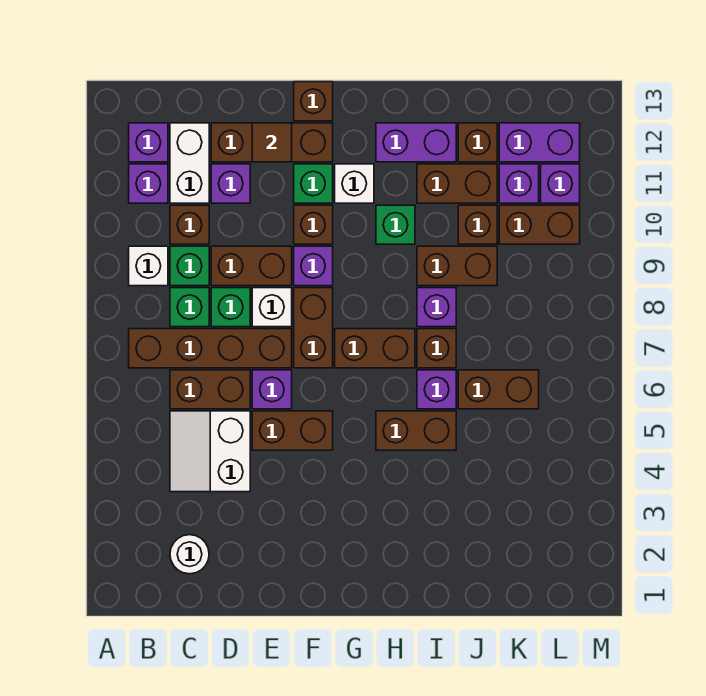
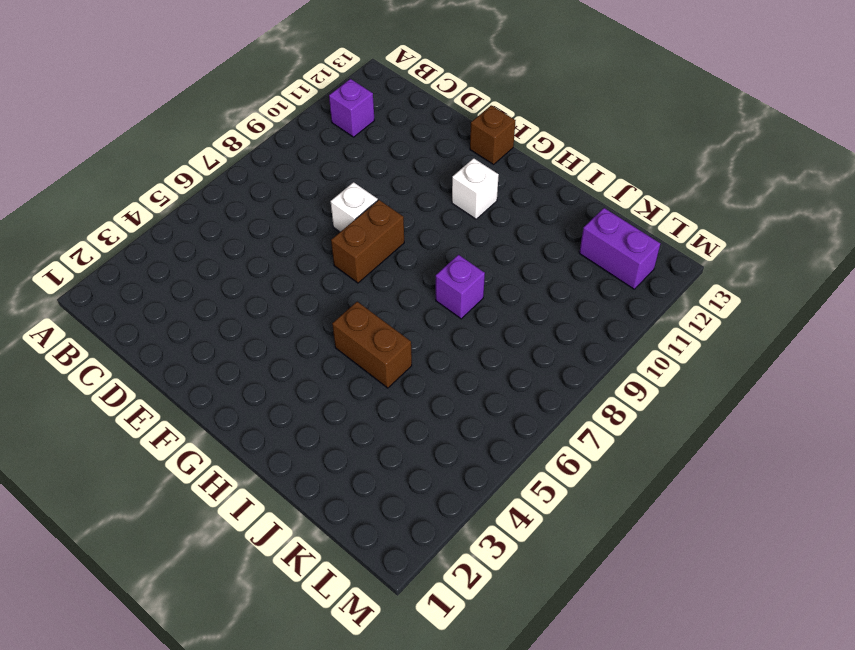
none -> brown 1x4 brick [129,329,292,368]
none -> white 1x1 brick [129,246,168,286]
none -> purple 1x1 brick [129,123,168,162]
none -> white 1x1 round brick [170,535,209,574]

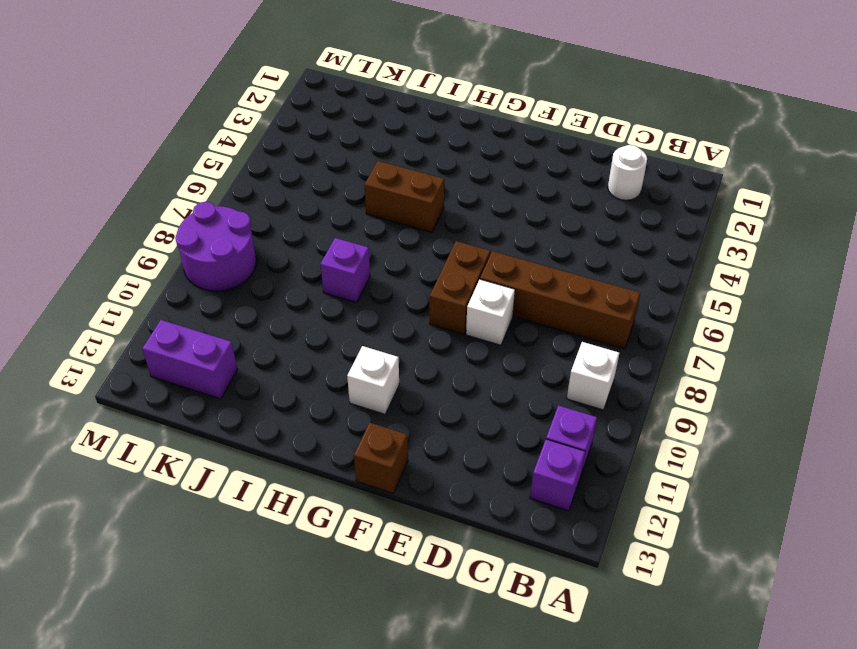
purple 2x2 round brick [175,202,256,291] -> none
none -> white 2x2 slope [170,411,250,492]
none -> brown 1x2 brick [170,370,250,409]
none -> green 1x1 brick [170,288,209,327]
none -> green 1x1 brick [170,246,209,286]

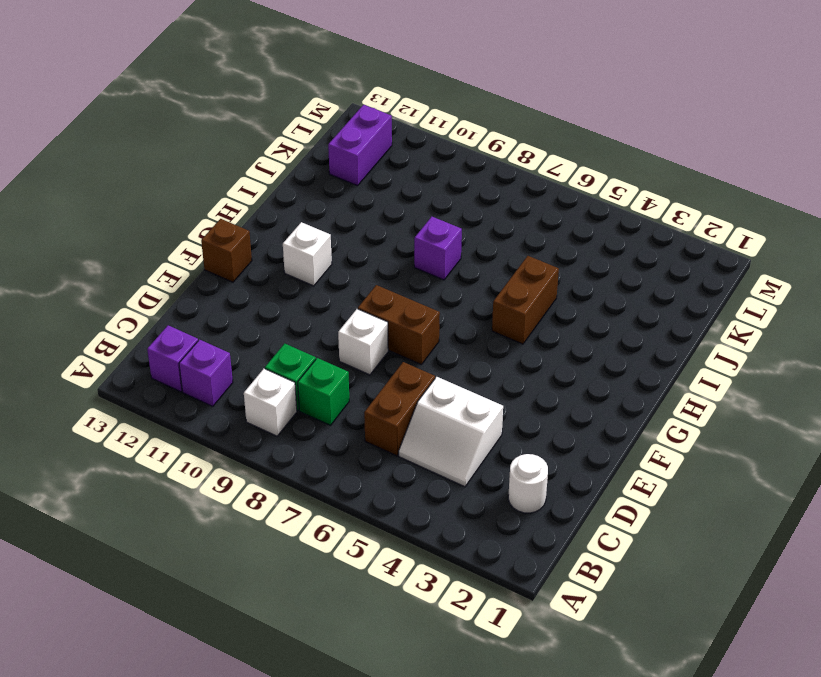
none -> brown 1x4 brick [129,329,292,368]
none -> brown 1x1 brick [170,205,209,244]
none -> white 1x2 brick [170,123,209,203]
none -> green 1x1 brick [211,288,250,327]

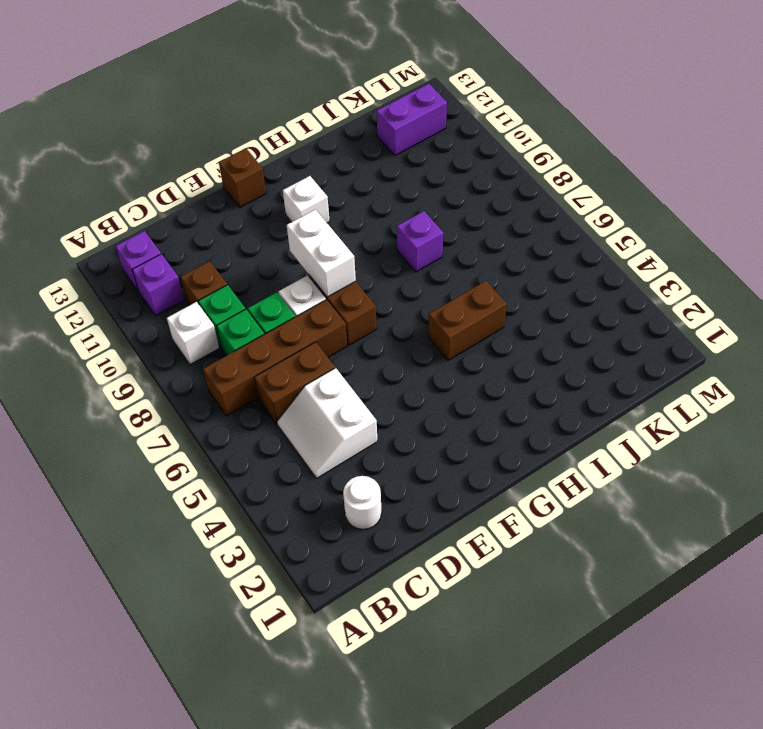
white 1x2 brick [287,210,356,297] -> white 1x2 brick moved to [170,123,209,203]
none -> brown 1x2 brick [211,246,292,286]
none -> purple 1x1 brick [211,164,250,203]
none -> brown 1x3 brick [211,123,333,162]
none -> brown 1x2 brick [252,411,333,450]

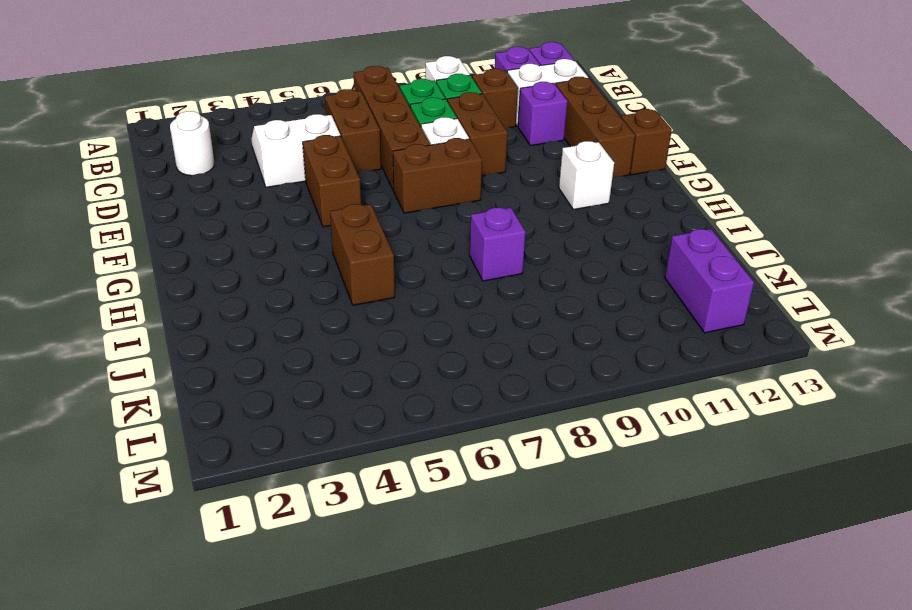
none -> purple 1x1 brick [252,370,292,409]
none -> purple 1x1 brick [294,246,333,286]
none -> brown 1x1 brick [294,205,333,244]
none -> green 1x1 brick [294,164,333,203]

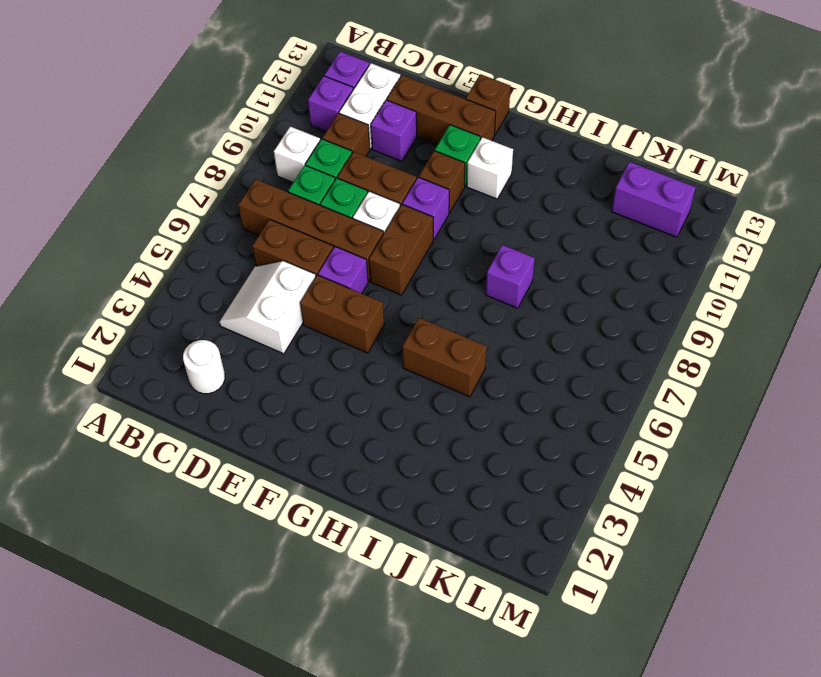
none -> brown 1x2 brick [335,329,415,368]
none -> green 1x1 brick [376,205,415,244]
none -> purple 1x2 brick [376,123,456,162]
none -> purple 1x1 brick [417,370,456,409]

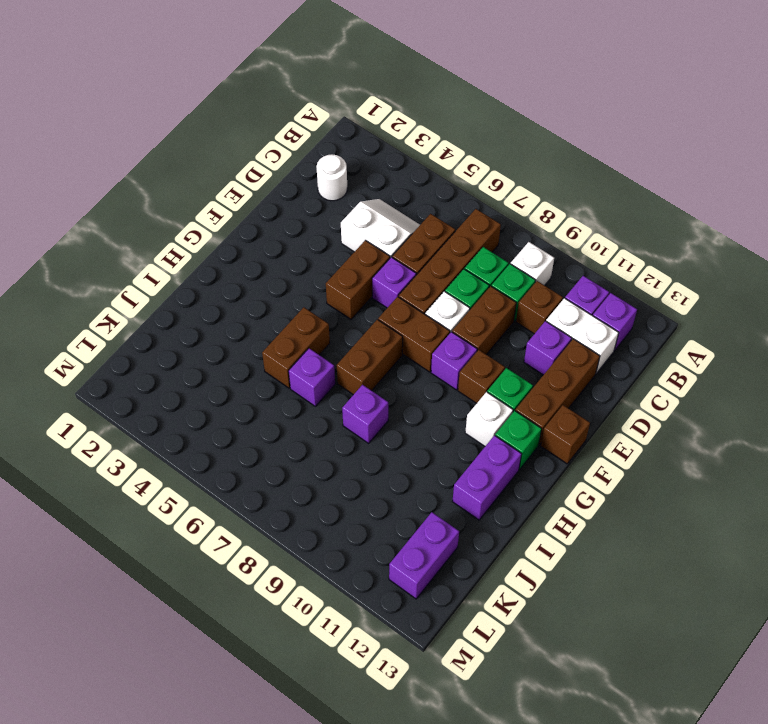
green 1x1 brick [495,411,542,470] -> green 1x1 brick moved to [376,205,415,244]
none -> brown 1x1 brick [417,329,456,368]
none -> brown 1x2 brick [417,246,497,286]
none -> brown 1x2 brick [417,164,497,203]
none -> brown 1x2 brick [458,370,539,409]

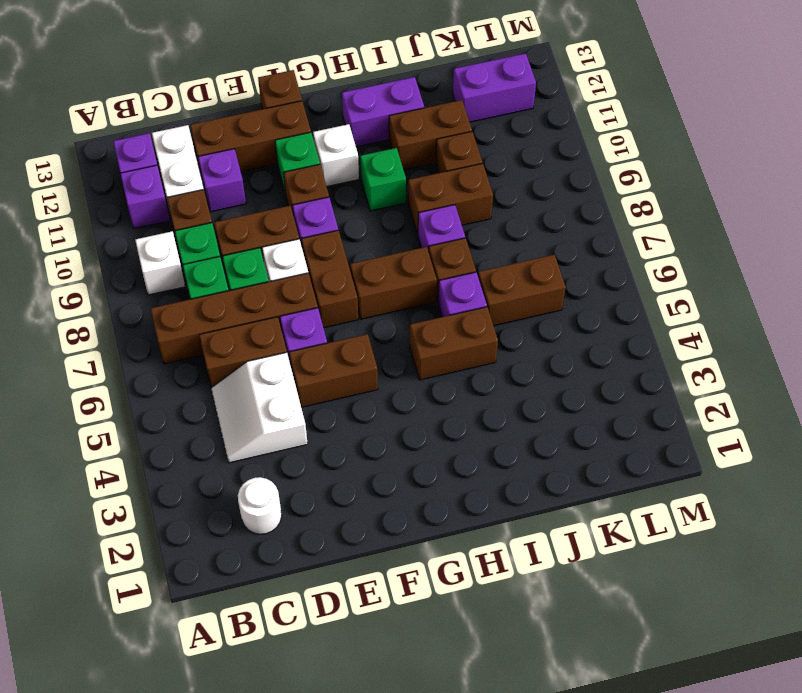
none -> brown 1x1 brick [458,123,497,162]
none -> brown 1x2 brick [499,205,580,244]
none -> purple 1x1 brick [499,164,539,203]
none -> purple 1x1 brick [541,164,580,203]

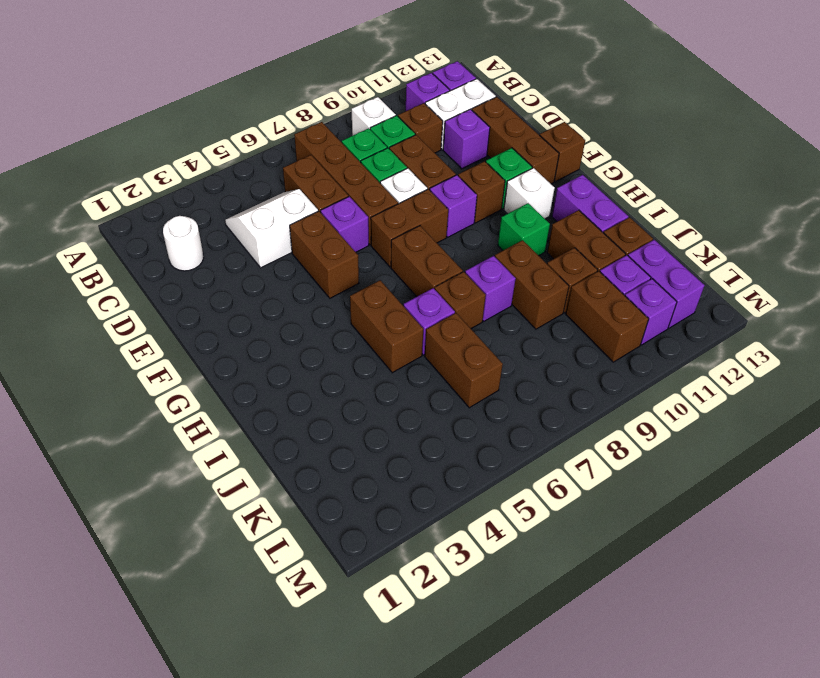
none -> brown 1x1 tile [252,123,292,162]

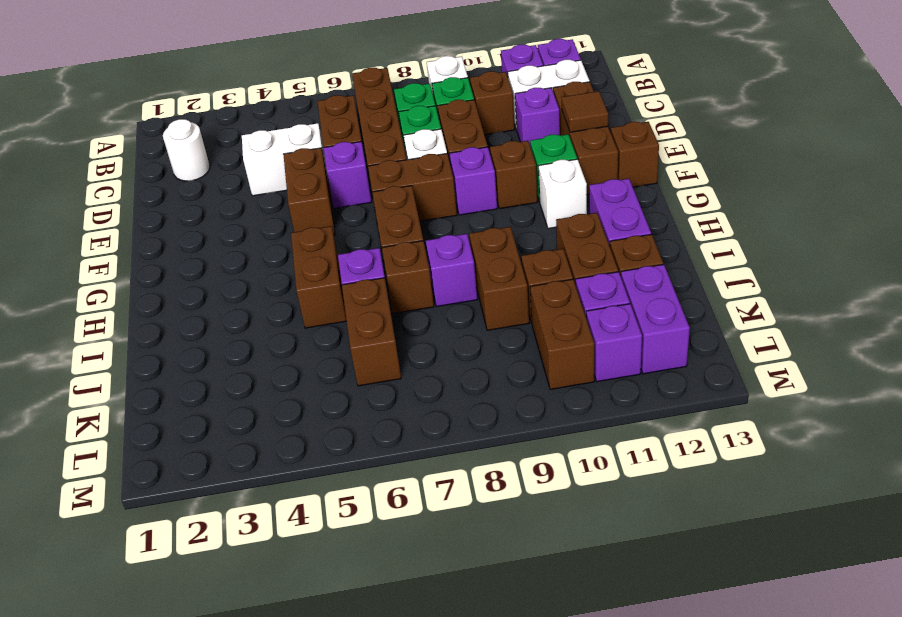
none -> green 1x1 brick [376,205,415,244]

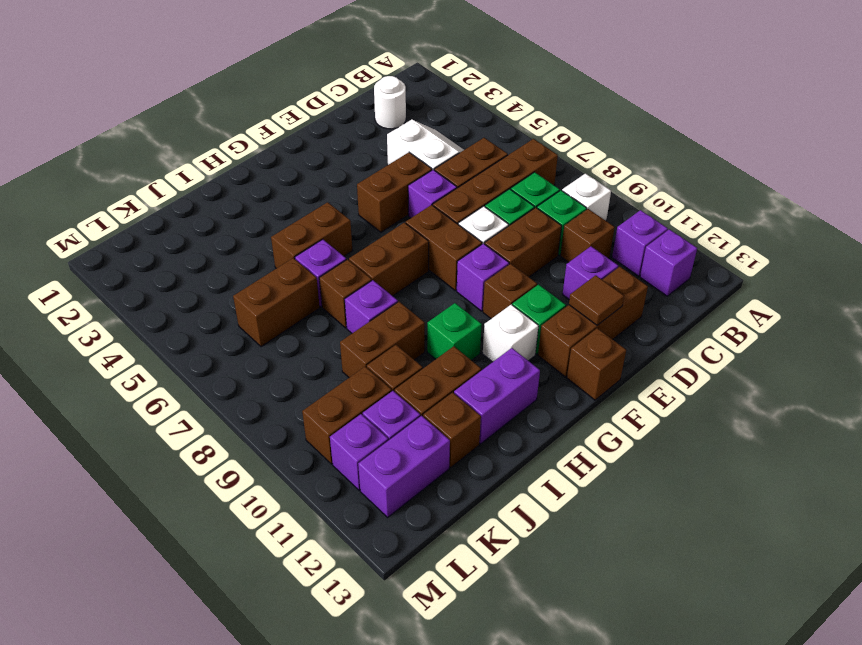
none -> white 1x2 brick [170,123,209,203]

